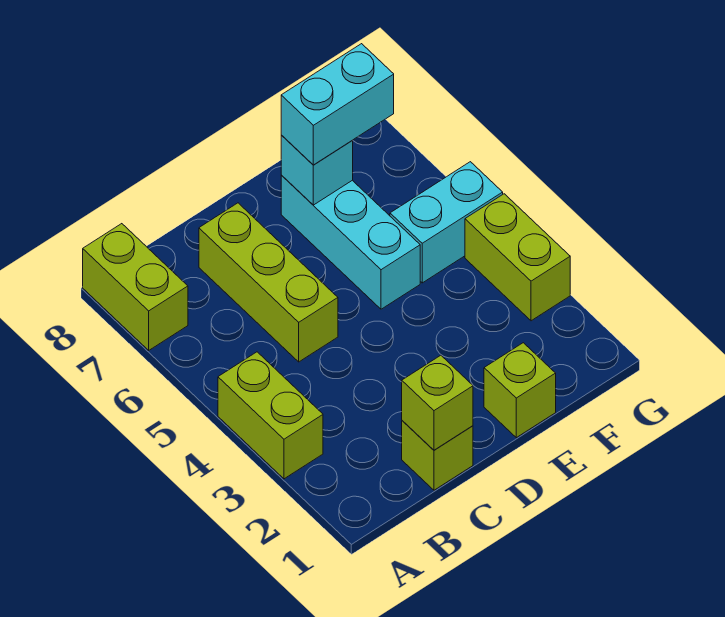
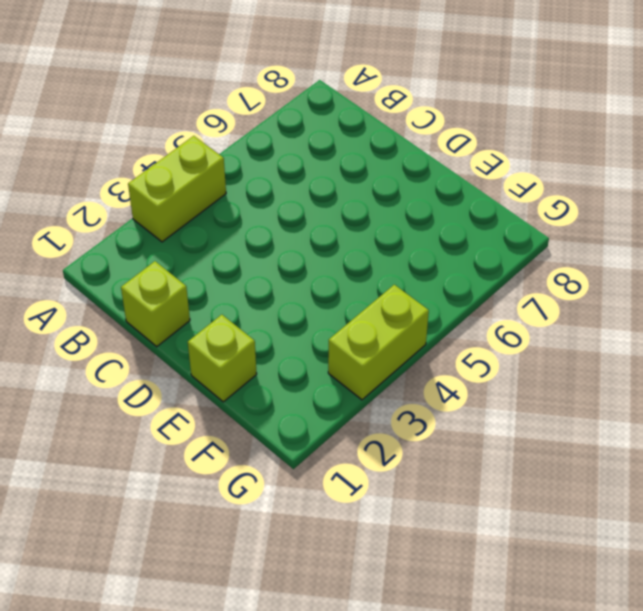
none -> lime 1x2 brick [83,224,188,350]
none -> lime 1x3 brick [199,203,338,362]

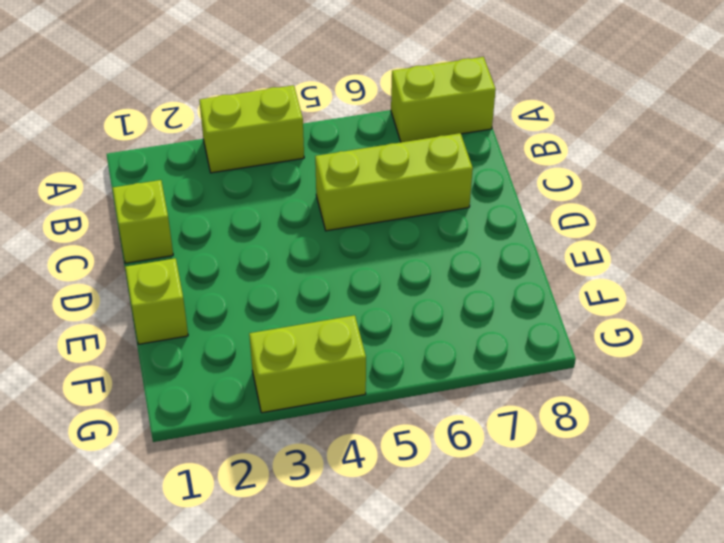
none -> cyan 1x3 brick [281,175,420,309]
none -> cyan 1x2 brick [390,162,503,283]

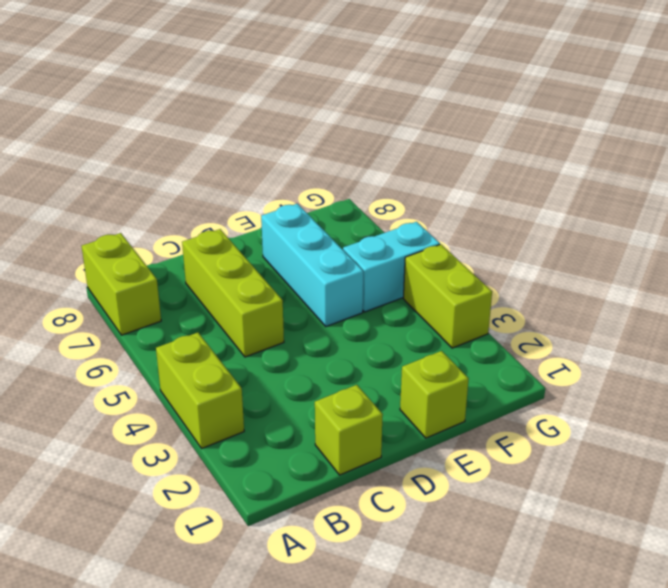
none -> lime 1x1 brick [402,355,473,450]
none -> cyan 1x1 brick [281,135,353,205]

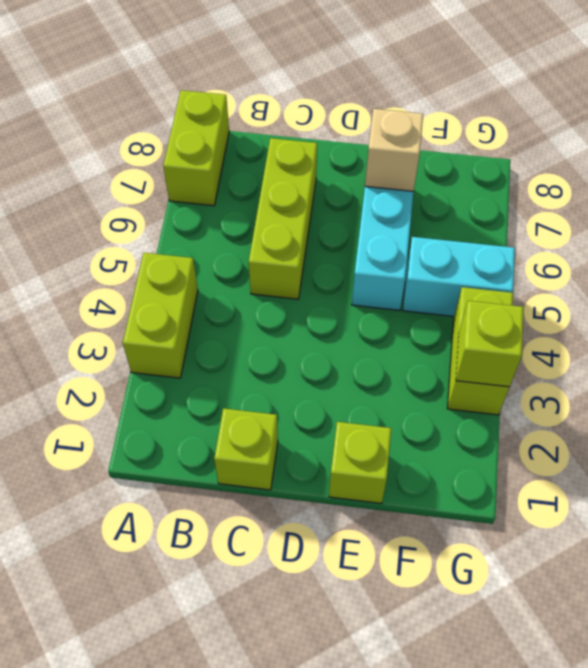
tan 1x1 brick [365,109,423,191] -> cyan 1x1 brick [281,135,353,205]
lime 1x1 brick [456,301,524,387] -> lime 1x1 brick moved to [402,355,473,450]
none -> cyan 1x2 brick [281,44,394,165]

